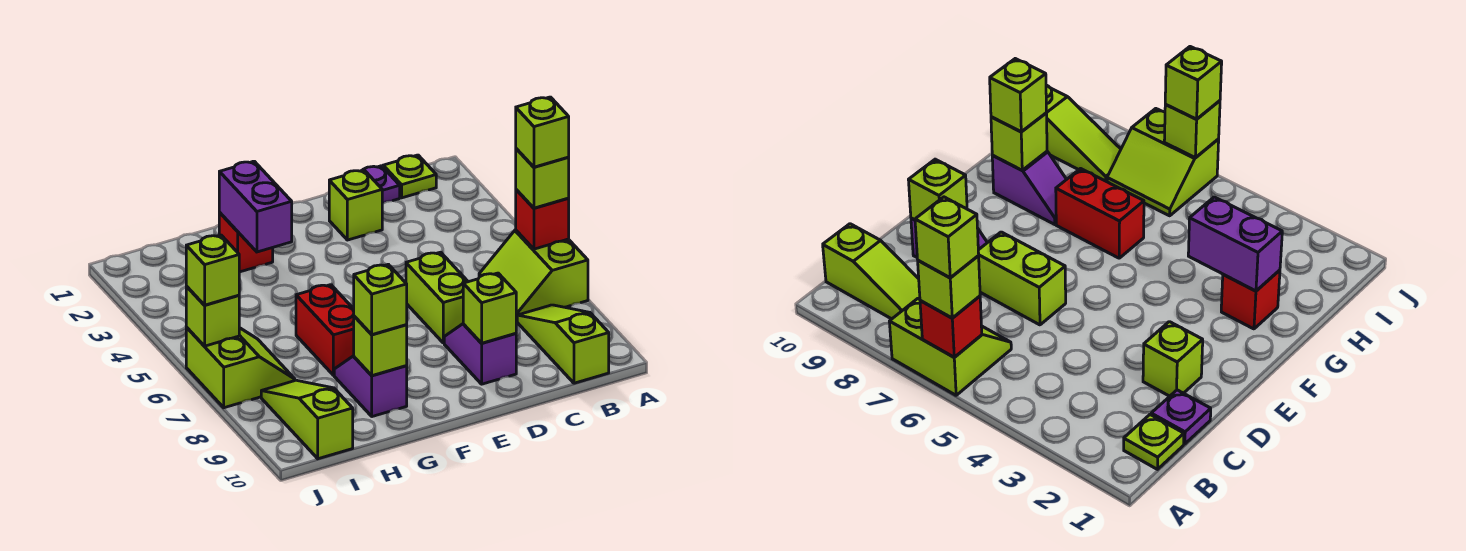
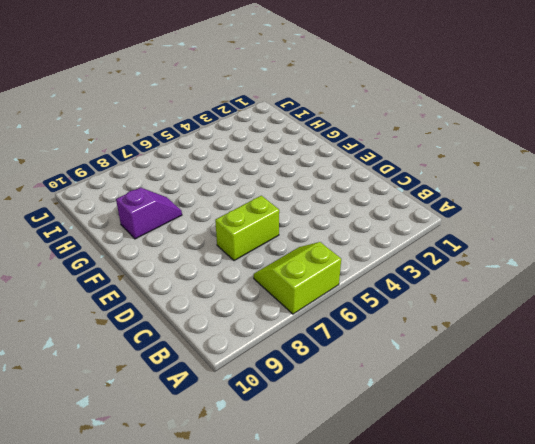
none -> lime 1x1 plate [383,155,436,198]
none -> lime 1x3 slope [517,305,609,383]
none -> purple 1x1 plate [363,166,400,204]

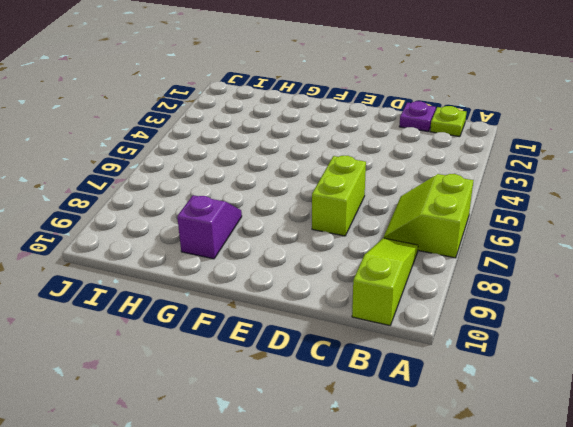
none -> lime 1x1 brick [329,170,382,240]
none -> purple 1x2 slope [444,324,516,384]
none -> red 1x1 brick [219,213,273,272]

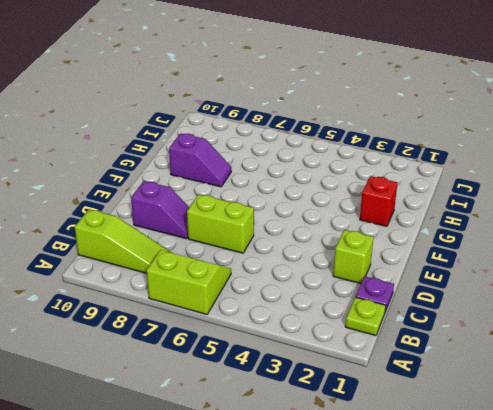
none -> red 1x2 brick [296,285,354,375]
none -> lime 2x2 slope [186,327,295,408]
none -> lime 1x3 slope [261,380,353,459]

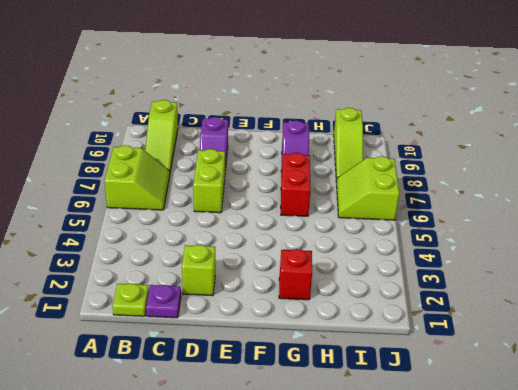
none -> red 1x1 brick [516,190,569,249]
none -> lime 1x1 brick [463,273,516,343]
none -> purple 1x2 brick [219,161,292,252]

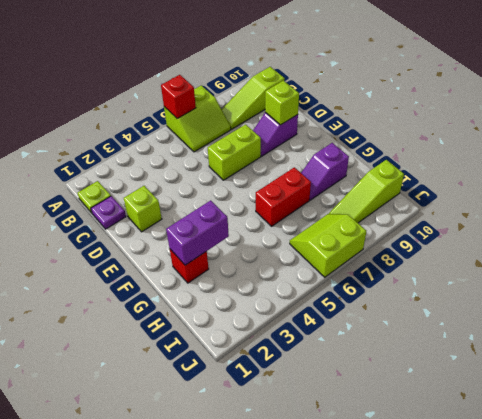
none -> lime 1x1 brick [354,316,407,376]
none -> lime 1x1 brick [186,286,239,346]
none -> lime 1x1 brick [516,149,569,208]

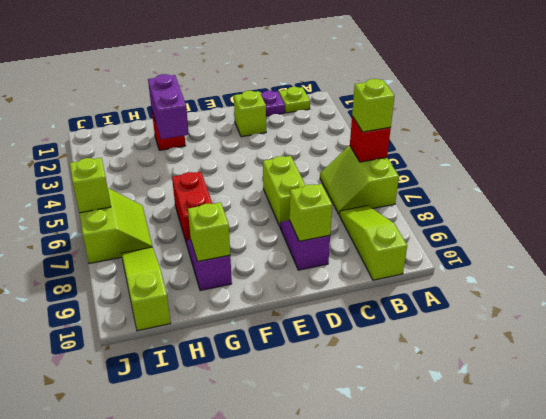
none -> lime 1x1 brick [354,264,407,335]
none -> lime 1x1 brick [186,235,239,305]
none -> lime 1x1 brick [516,97,569,167]

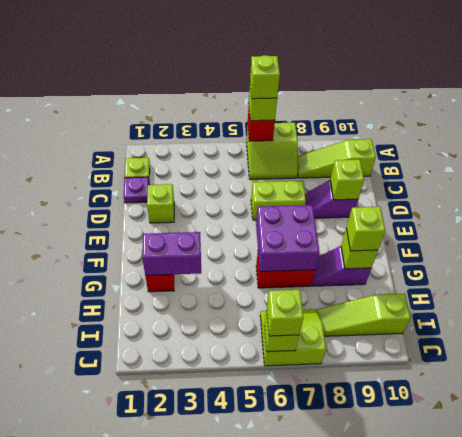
purple 2x2 brick [256,205,319,272] -> none

